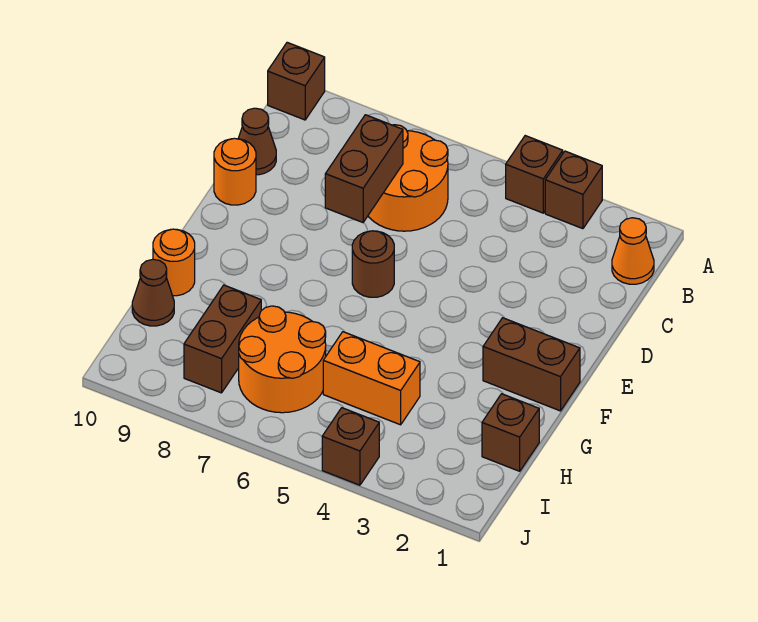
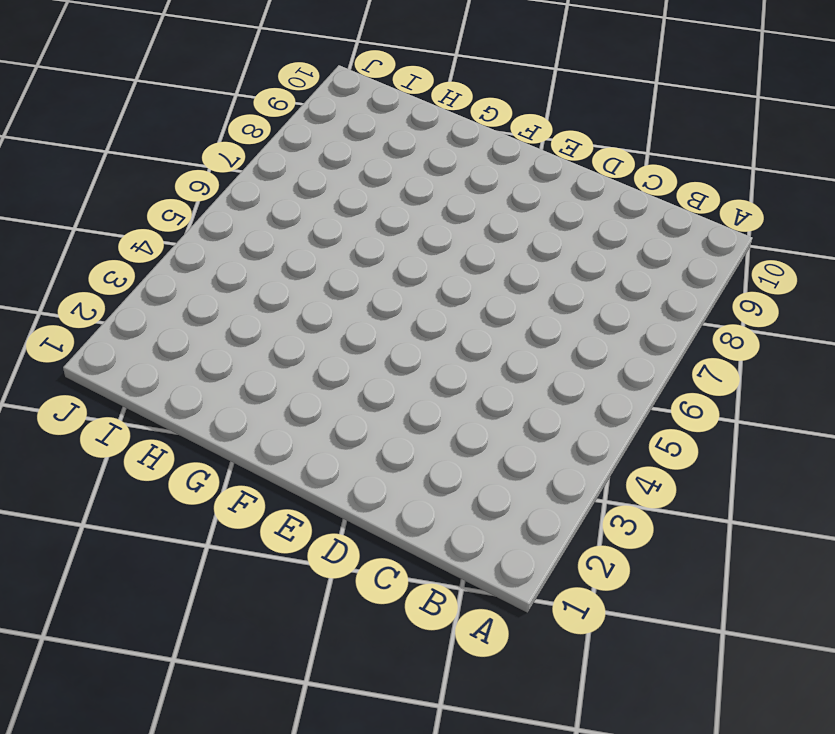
none -> brown 1x1 brick [545,151,602,229]
none -> brown 1x1 brick [506,136,563,213]
none -> brown 1x1 brick [268,42,325,120]

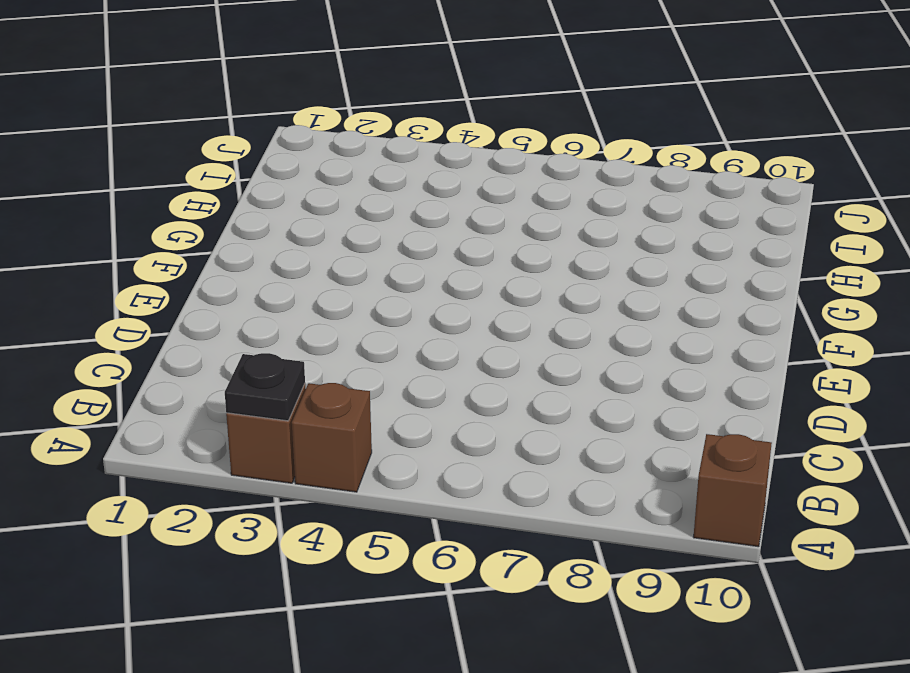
black 1x1 plate [225,353,305,421] -> none
none -> orange 1x1 cone [612,218,654,284]
none -> orange 2x2 round brick [368,125,448,231]
none -> brown 1x1 cone [238,108,276,175]

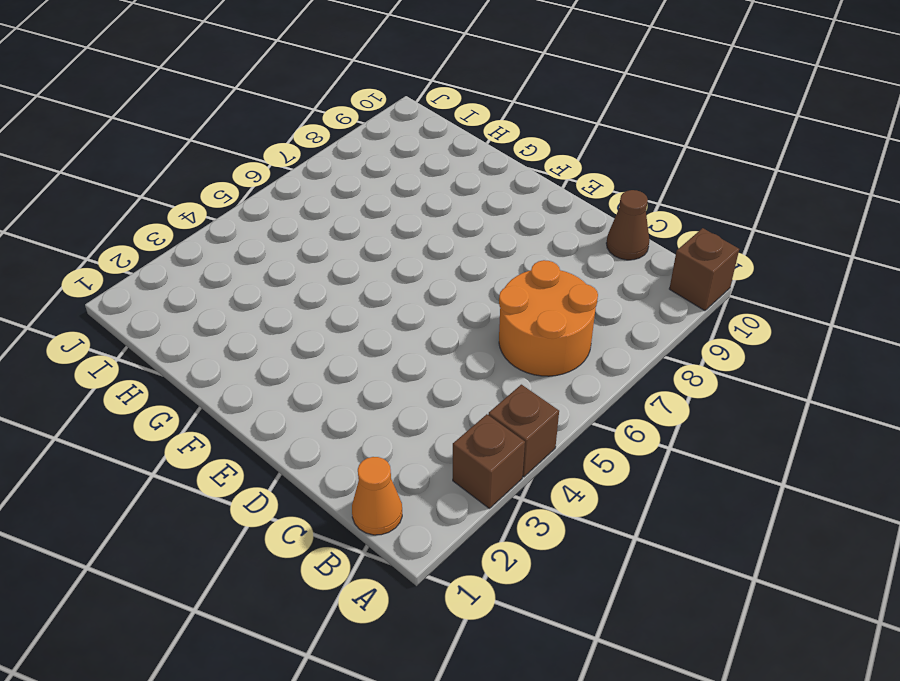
none -> orange 1x1 round brick [214,138,256,205]
none -> brown 1x1 round brick [352,231,394,297]
none -> brown 1x2 brick [483,318,580,411]

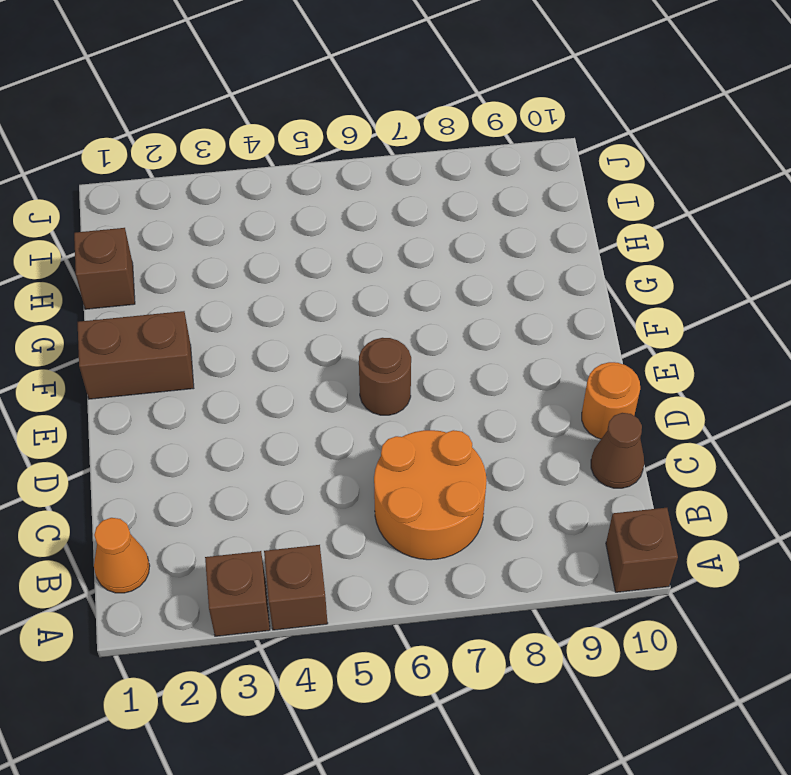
none -> orange 1x1 round brick [153,229,195,296]
none -> orange 1x2 brick [323,332,420,425]
none -> orange 2x2 round brick [239,306,326,413]

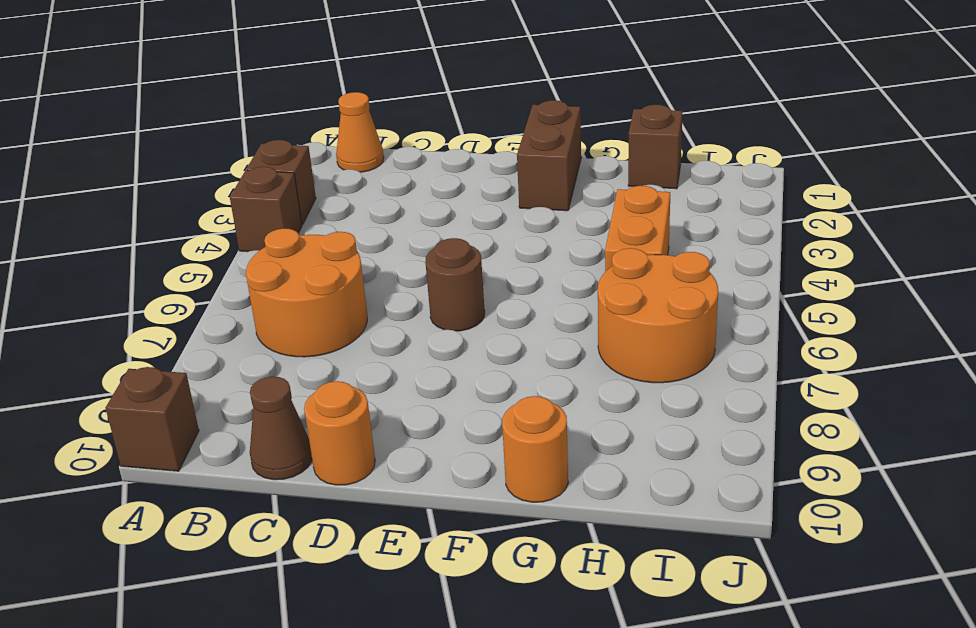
none -> brown 1x2 brick [184,285,261,393]
none -> brown 1x1 cone [132,259,174,326]
none -> brown 1x1 brick [322,408,379,485]

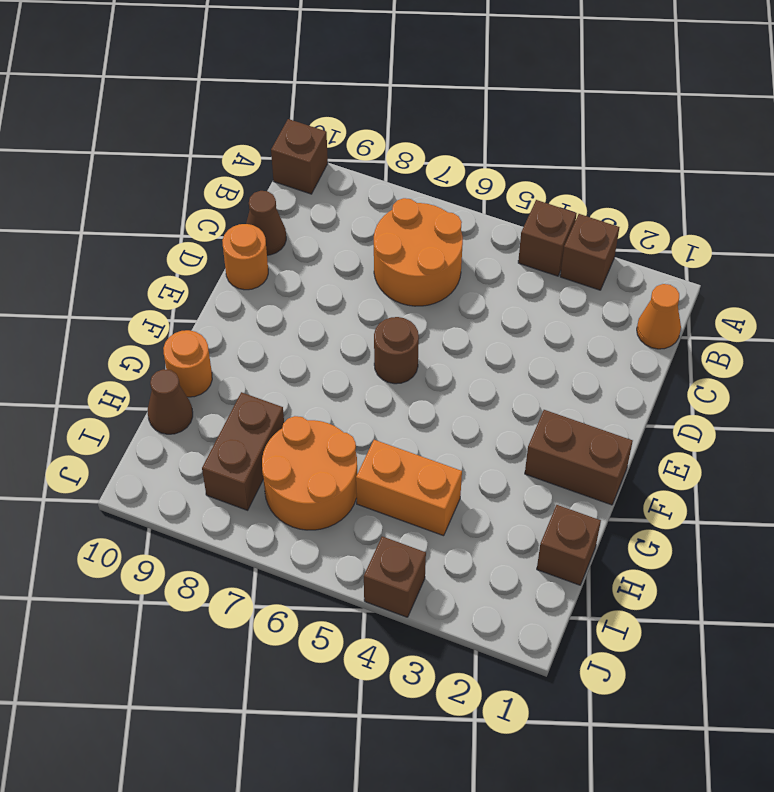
none -> brown 1x2 brick [325,115,403,222]

